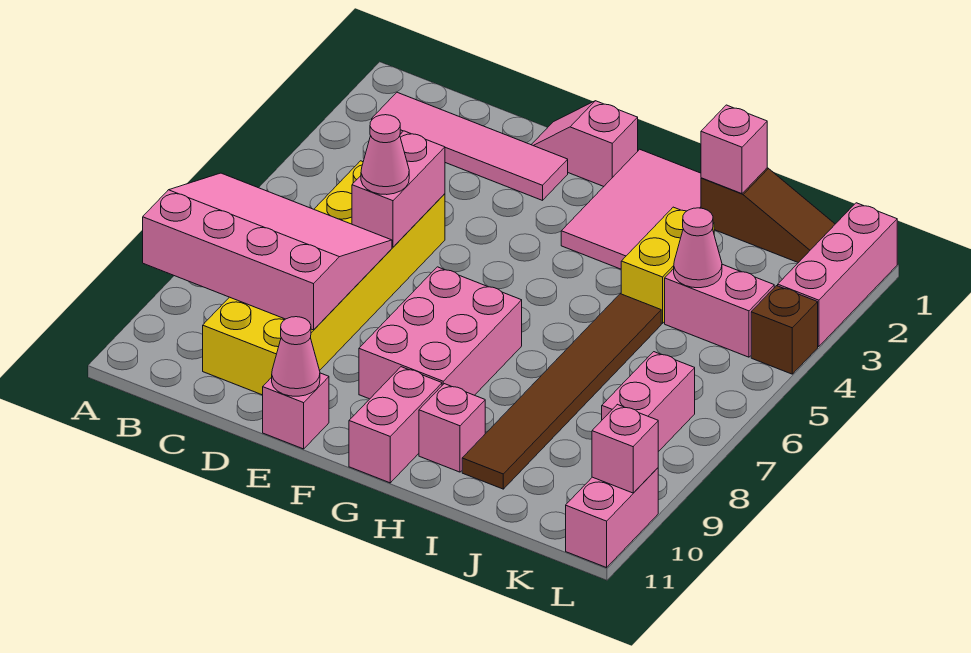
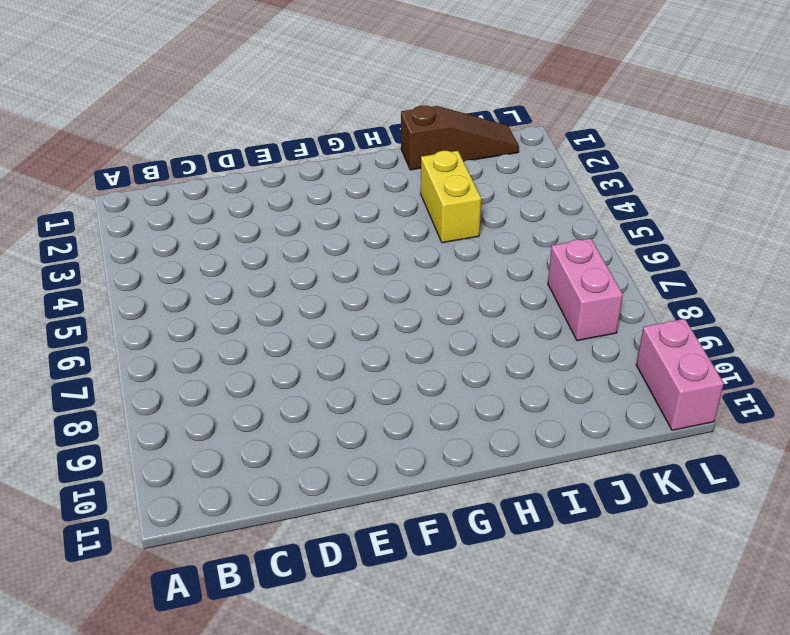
none -> pink 1x4 tile [372,92,568,200]
none -> yellow 2x6 brick [203,161,445,395]
none -> pink 1x2 slope [531,101,638,186]

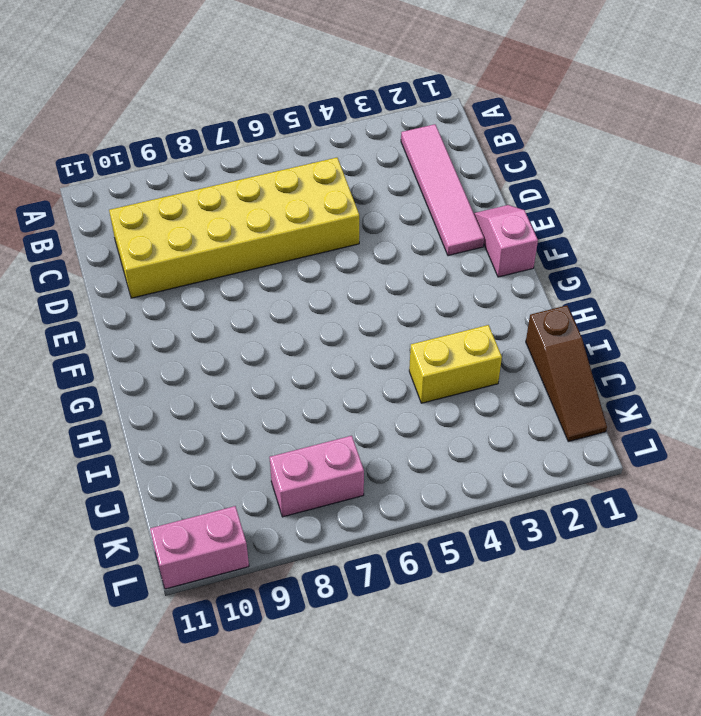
none -> pink 1x1 brick [263,373,329,449]
none -> pink 2x3 brick [359,267,522,399]
none -> pink 2x3 tile [561,149,701,269]

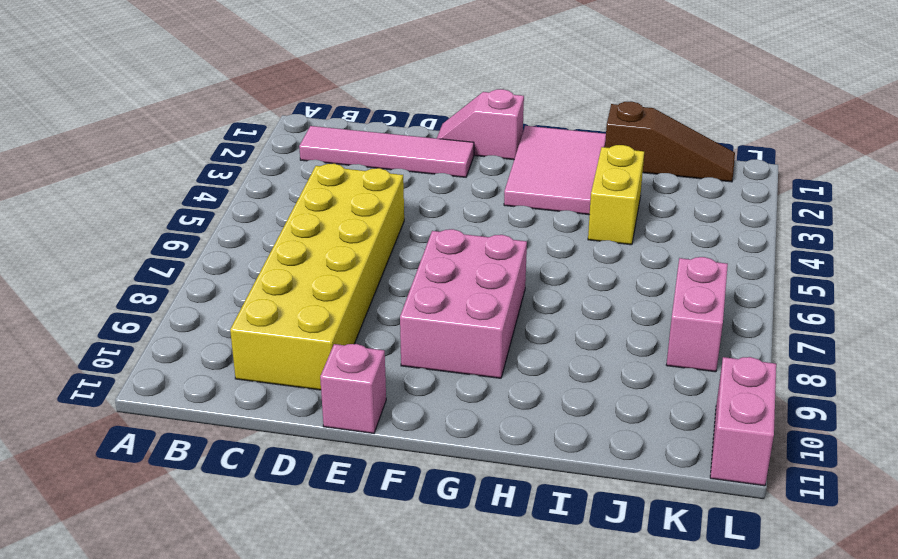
none -> pink 1x2 brick [349,367,442,483]
none -> pink 1x1 brick [419,384,485,472]
none -> brown 1x6 tile [462,294,661,489]

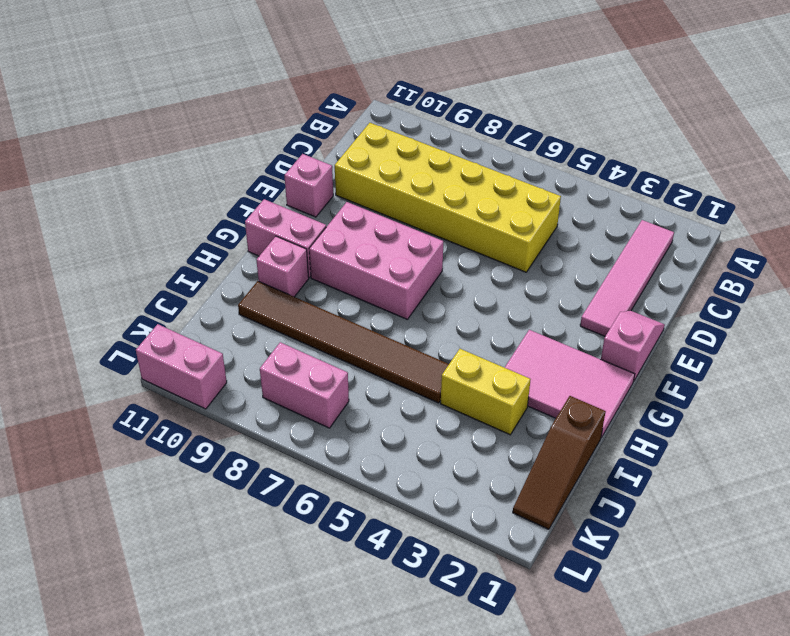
none -> pink 1x2 brick [665,264,774,357]
none -> pink 1x3 brick [778,203,897,347]
none -> brown 1x1 brick [751,286,818,374]

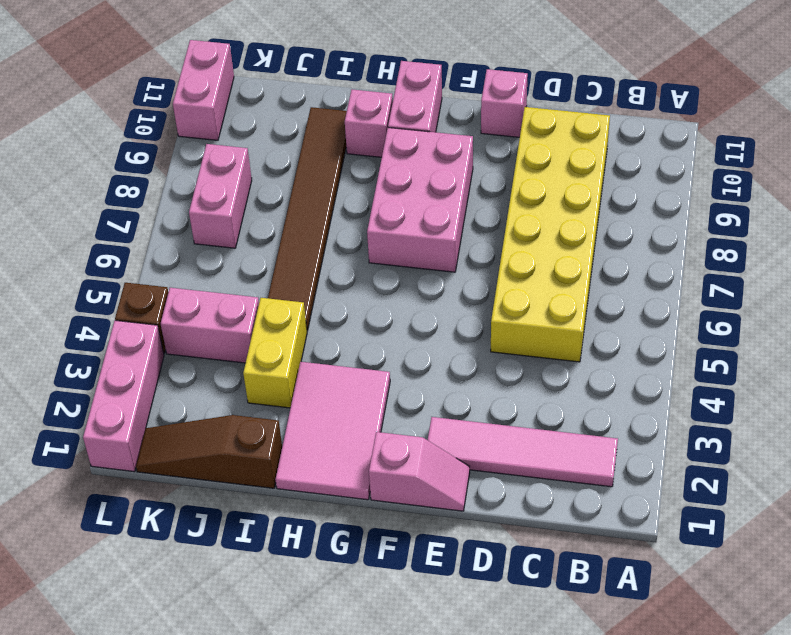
none -> pink 3x4 slope [143,173,392,330]
none -> pink 1x2 brick [352,131,445,247]
none -> pink 1x1 cone [272,317,320,396]

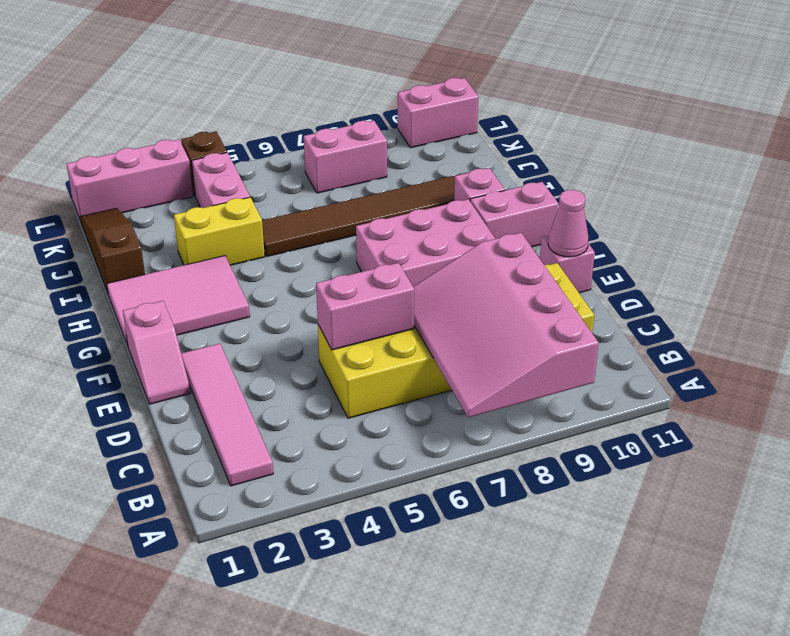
none -> pink 1x1 brick [701,105,767,194]
none -> pink 1x1 cone [674,208,722,288]
none -> pink 1x1 brick [592,404,658,493]

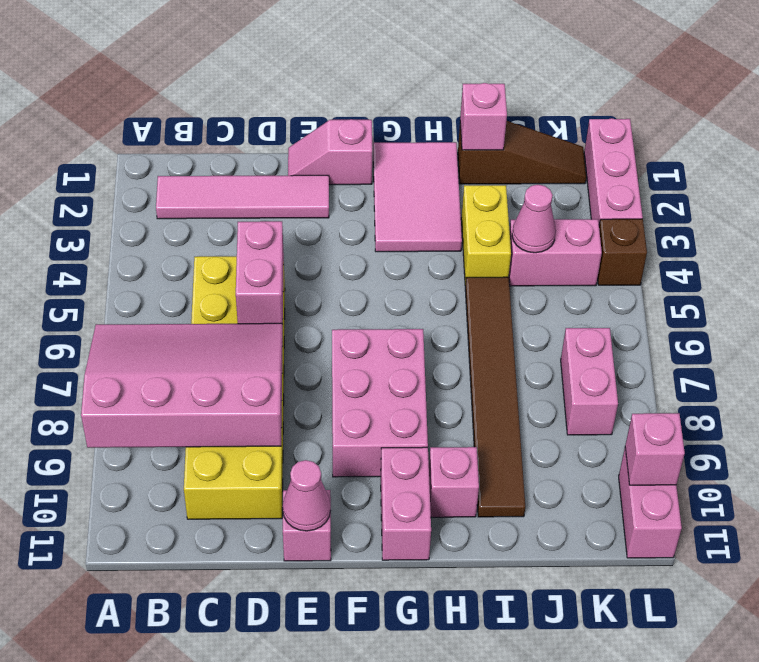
none -> pink 1x1 cone [361,115,409,195]

